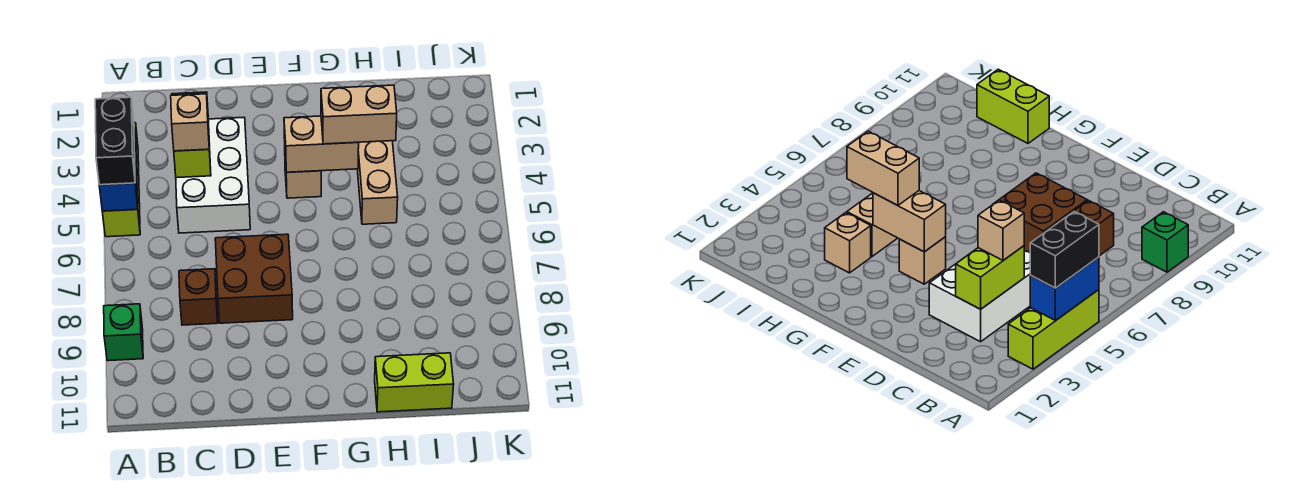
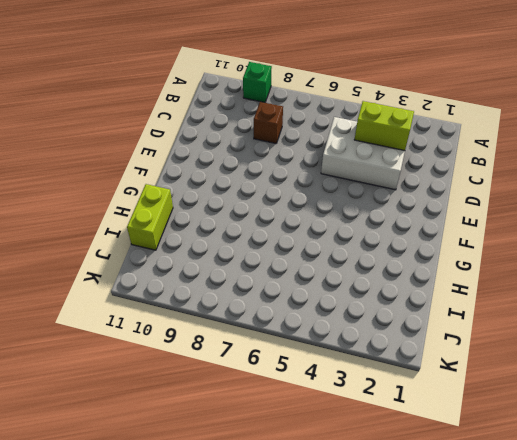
none -> lime 1x3 brick [102,123,140,237]
none -> brown 2x2 brick [215,234,293,323]
none -> tan 1x1 brick [285,159,321,198]

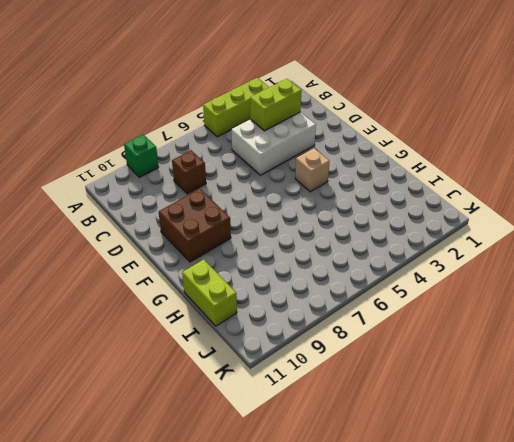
brown 2x2 brick [159,189,231,262] -> brown 2x2 brick moved to [215,234,293,323]
none -> tan 1x1 brick [825,213,871,273]
none -> tan 1x2 brick [357,141,398,224]
none -> blue 1x2 brick [99,131,138,211]

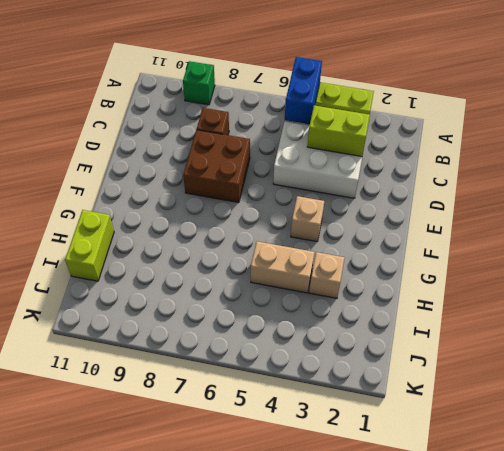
blue 1x2 brick [285,57,322,124] -> blue 1x2 brick turned to [99,131,138,211]
none -> tan 1x2 brick [284,116,359,172]
none -> black 1x2 brick [95,97,135,185]
none -> tan 1x1 brick [171,94,209,151]

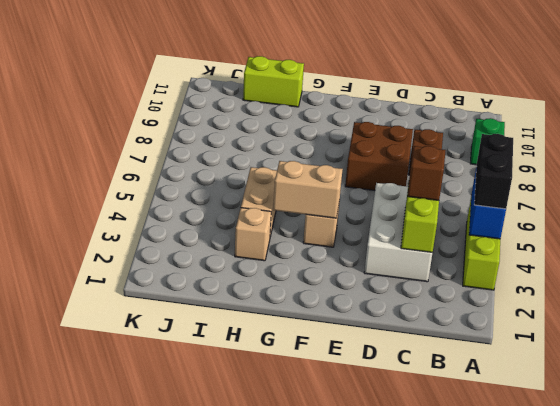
brown 1x1 brick [407,146,446,200] -> tan 1x1 brick [171,94,209,151]
none -> tan 1x2 brick [321,85,397,144]

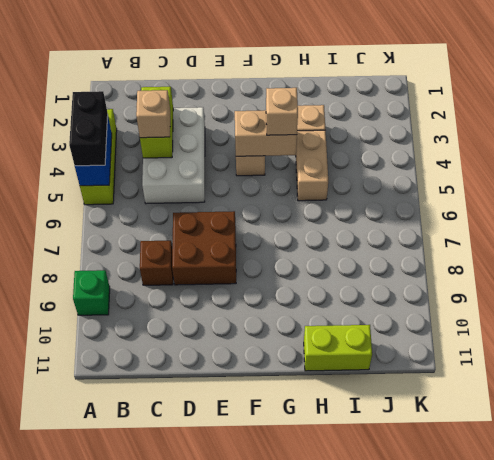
tan 1x1 brick [266,88,298,135] -> tan 1x2 brick [321,85,397,144]

